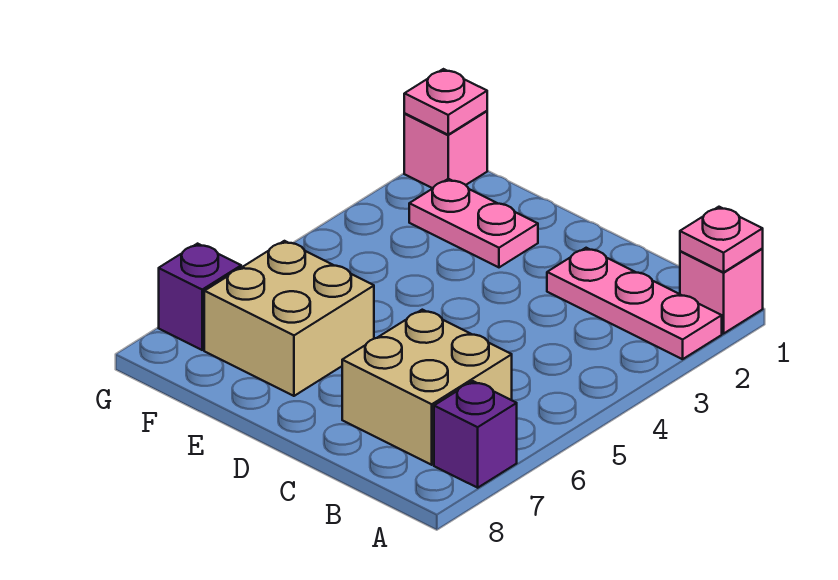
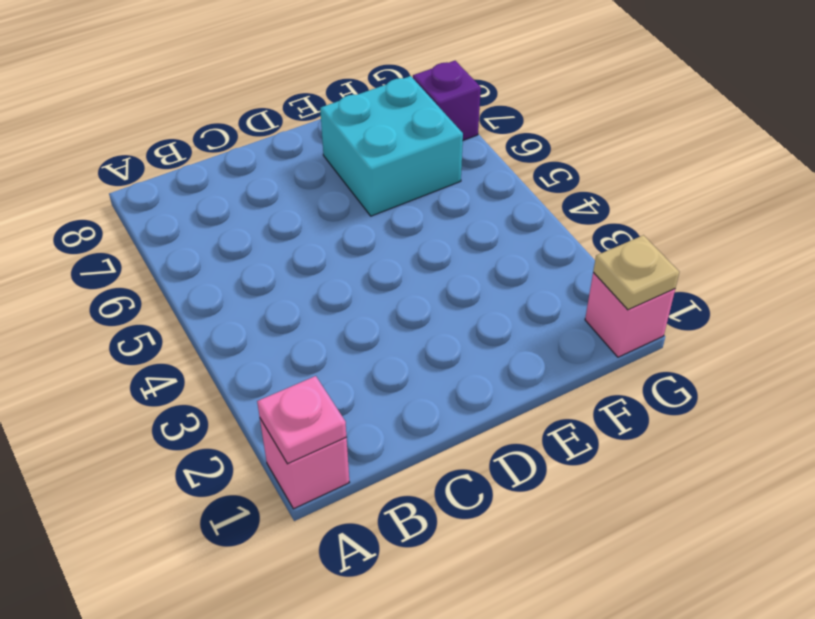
cyan 2x2 brick [320,76,463,216] -> tan 2x2 brick [204,241,374,396]
tan 1x1 plate [593,235,679,310] -> pink 1x1 plate [404,69,487,135]
none -> pink 1x3 plate [547,248,722,359]
none -> purple 1x1 brick [434,381,517,488]

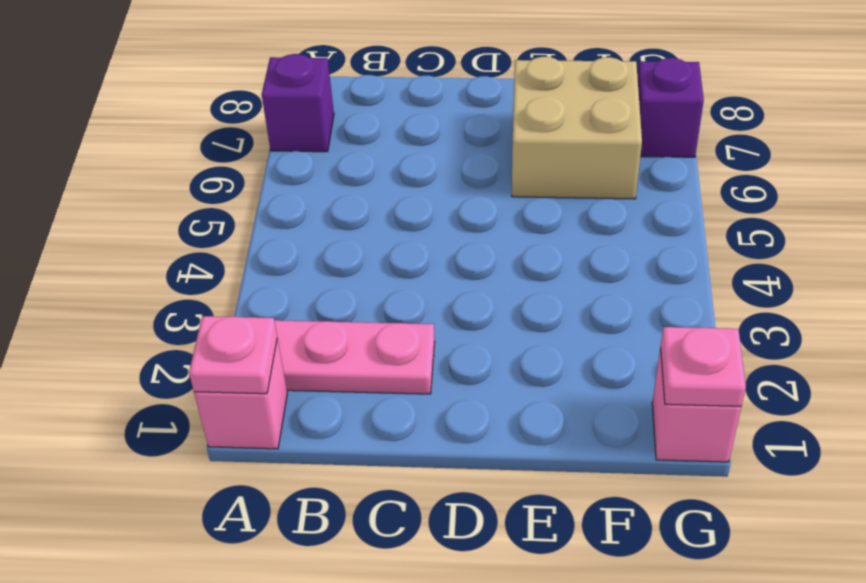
none -> tan 2x2 brick [342,310,512,465]
none -> pink 1x2 plate [409,179,538,267]

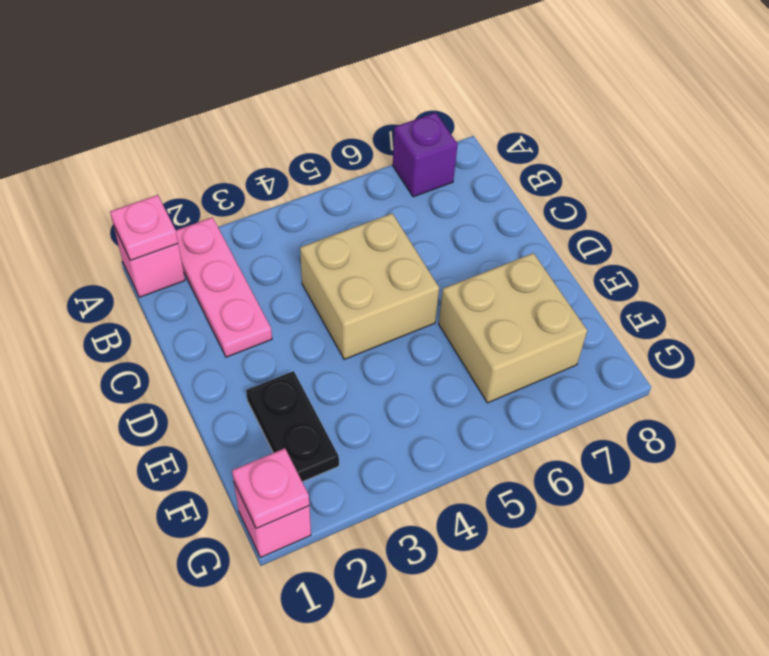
tan 2x2 brick [300,214,439,359] -> tan 2x2 brick moved to [342,310,512,465]
black 1x2 plate [246,371,339,482] -> pink 1x2 plate [409,179,538,267]
none -> purple 1x1 brick [159,244,241,350]

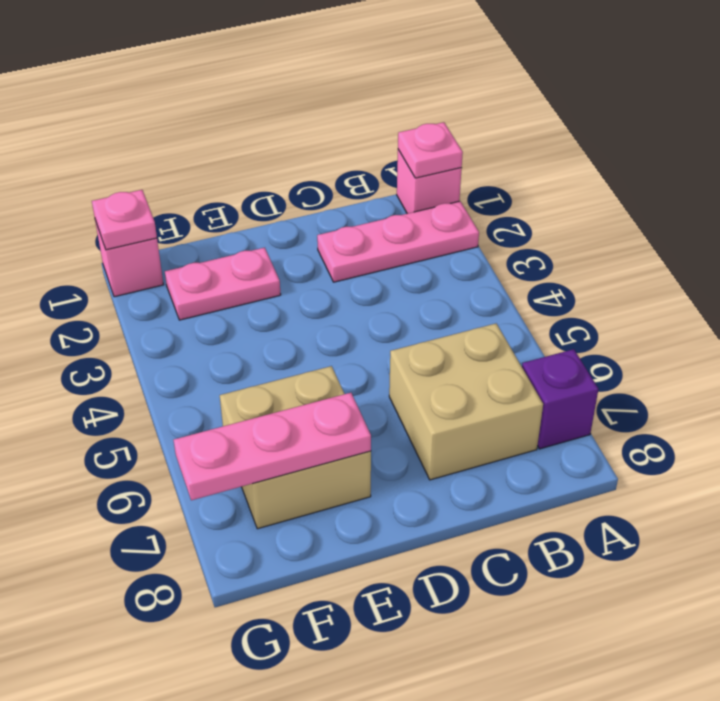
pink 1x3 plate [174,393,371,500] -> none
none -> purple 1x1 brick [159,244,241,350]

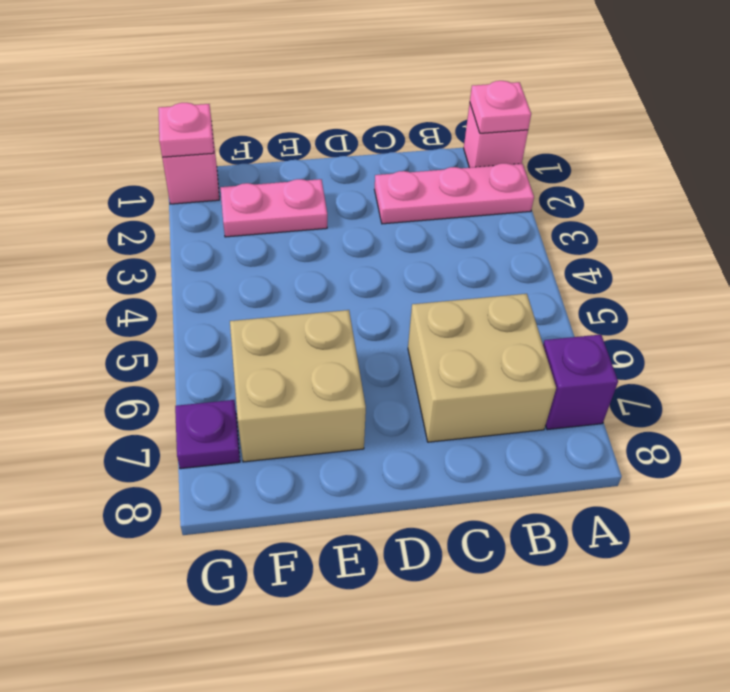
purple 1x1 plate [175,400,240,469] -> purple 1x1 brick [159,244,241,350]

